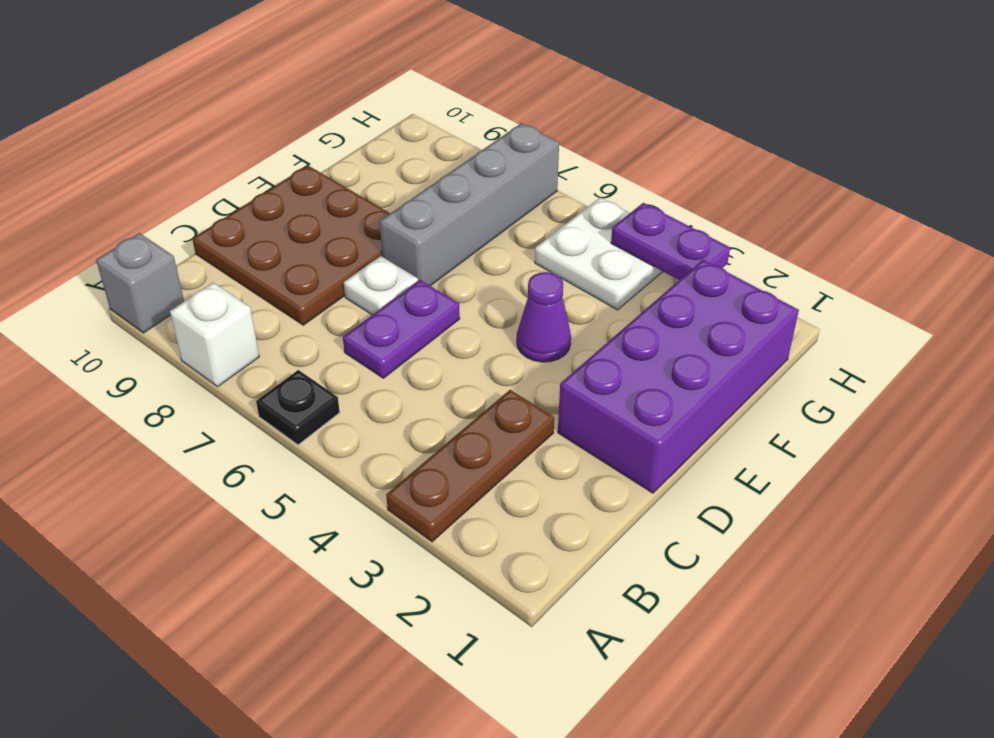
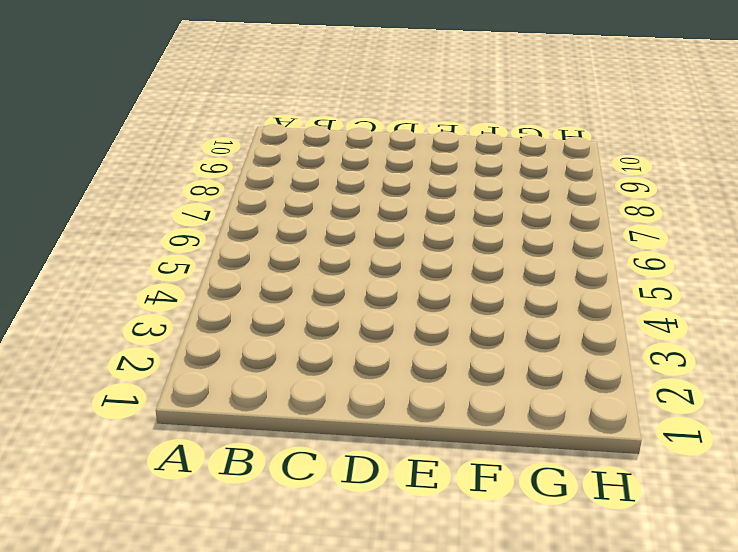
none -> brown 1x3 plate [386,390,554,542]
none -> black 1x1 plate [256,370,340,445]
none -> white 1x1 brick [170,283,259,387]

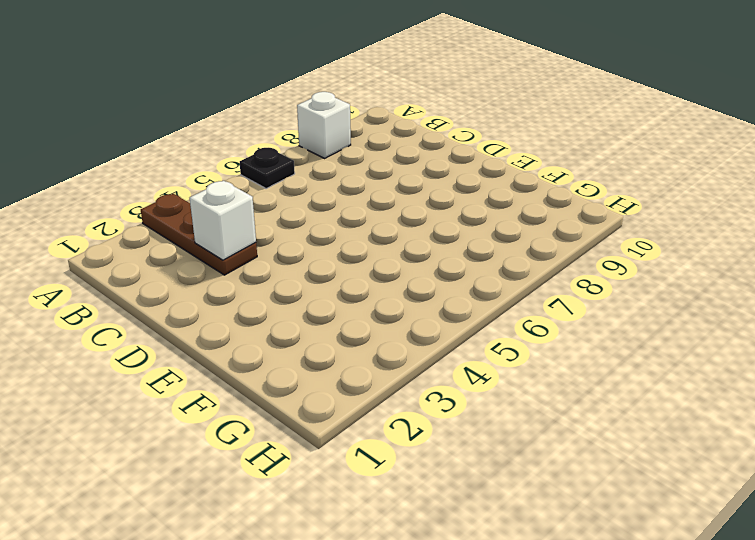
white 1x1 brick [190,181,256,260] -> none
none -> grey 1x1 brick [96,233,184,333]
none -> purple 1x2 plate [343,280,460,378]
none -> brown 3x3 plate [192,165,390,325]

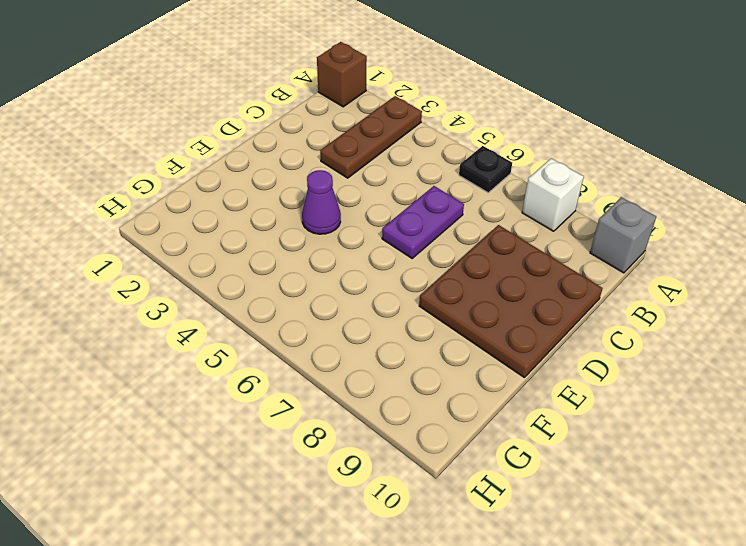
brown 1x1 brick [317,42,367,107] -> none
none -> purple 2x4 brick [558,260,799,493]
none -> white 1x1 plate [344,256,418,315]
none -> grey 1x4 brick [380,123,559,286]

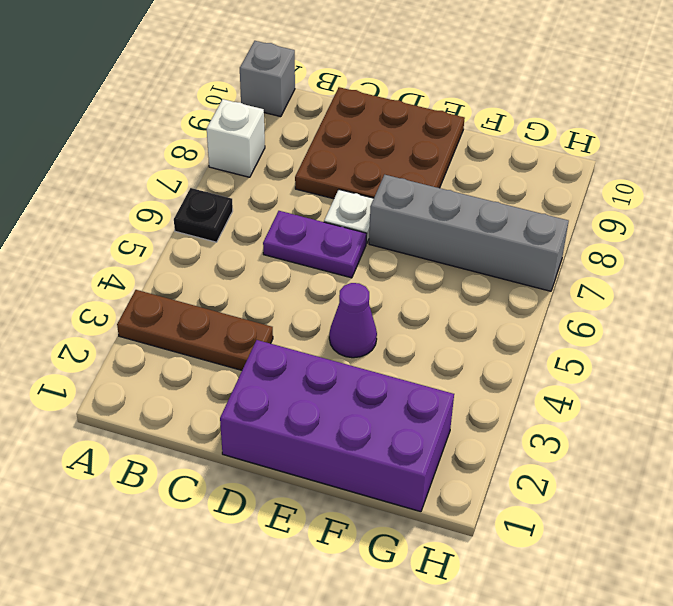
none -> white 2x2 plate [535,198,663,310]
none -> purple 1x2 plate [611,203,730,280]

